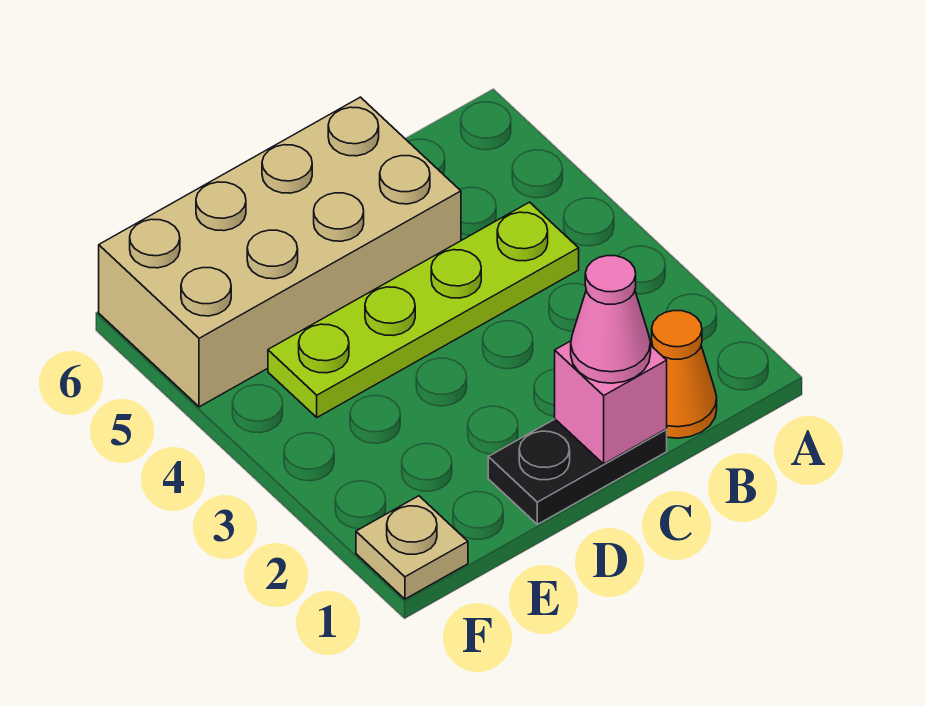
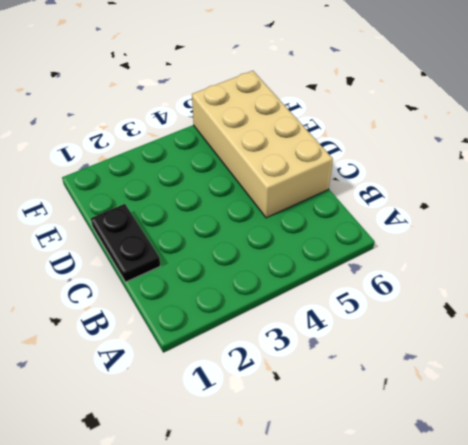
none -> orange 1x1 cone [652,311,717,438]
none -> lime 1x4 plate [268,202,579,417]

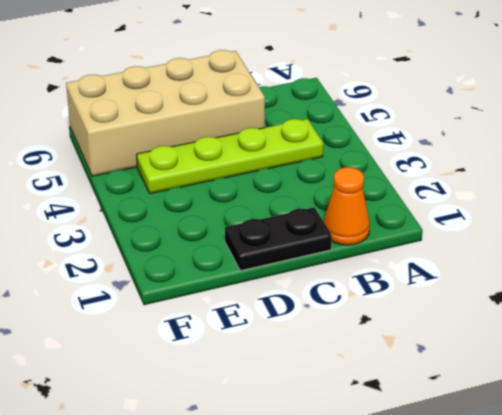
none -> tan 1x1 plate [356,496,468,599]
none -> pink 1x1 brick [555,341,667,464]

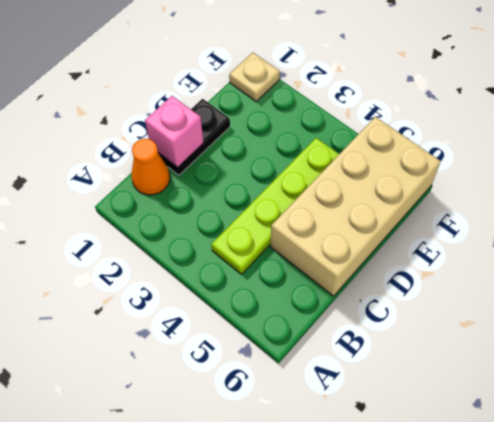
none -> pink 1x1 cone [571,256,651,383]

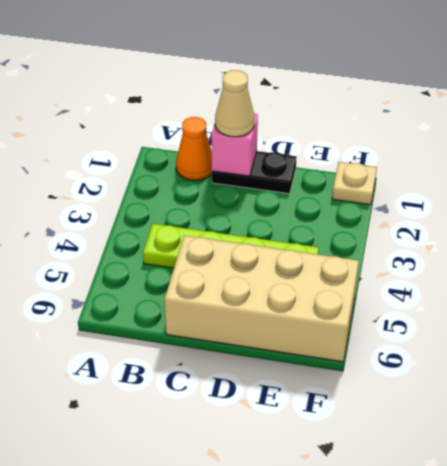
tan 1x1 cone [215,70,255,137] -> pink 1x1 cone [571,256,651,383]

